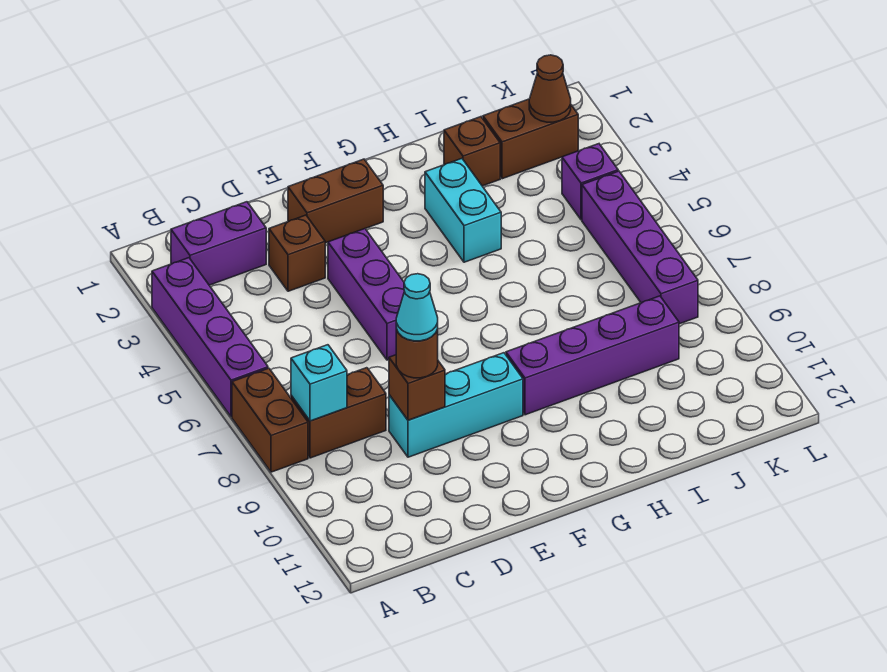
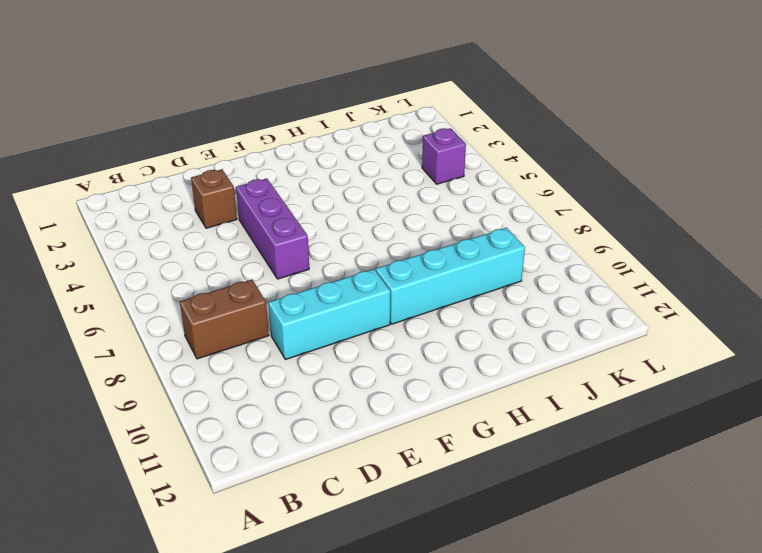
cyan 1x4 brick [376,228,525,324] -> purple 1x4 brick [506,296,679,415]
none -> purple 1x4 brick [152,258,268,417]
none -> brown 1x2 brick [232,368,308,472]
none -> purple 1x2 brick [171,202,266,285]

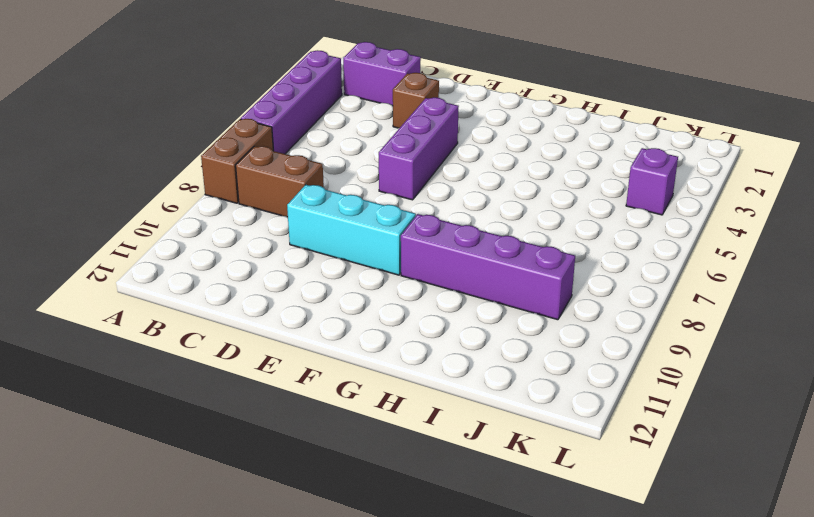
none -> brown 1x2 brick [288,159,383,243]
none -> cyan 1x2 brick [425,159,501,262]
none -> brown 1x1 brick [444,117,500,186]

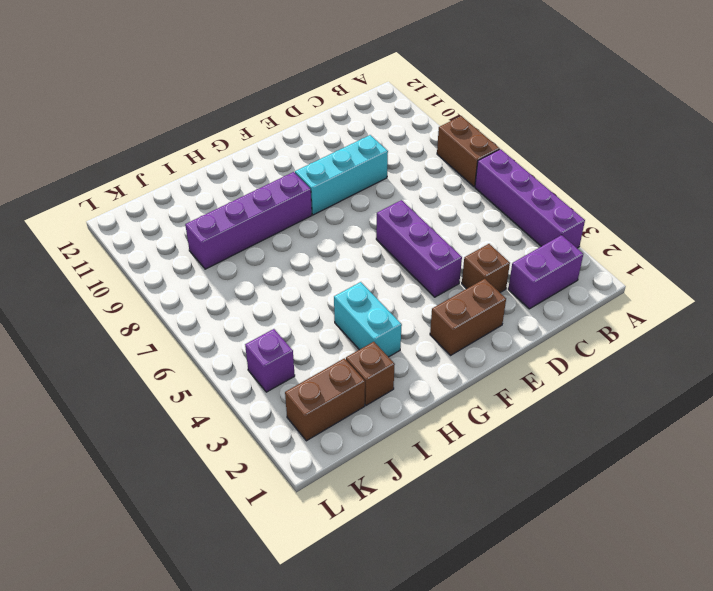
none -> brown 1x2 brick [291,368,386,458]
none -> purple 1x4 brick [582,171,698,324]
none -> cyan 1x1 brick [291,345,347,421]

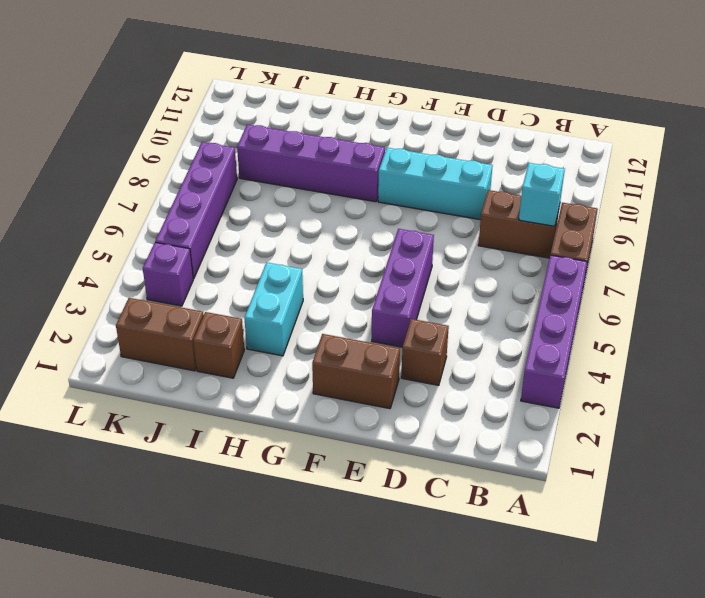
none -> purple 1x2 brick [171,202,266,285]
none -> brown 1x1 brick [389,355,445,420]
none -> brown 1x1 cone [529,55,571,122]

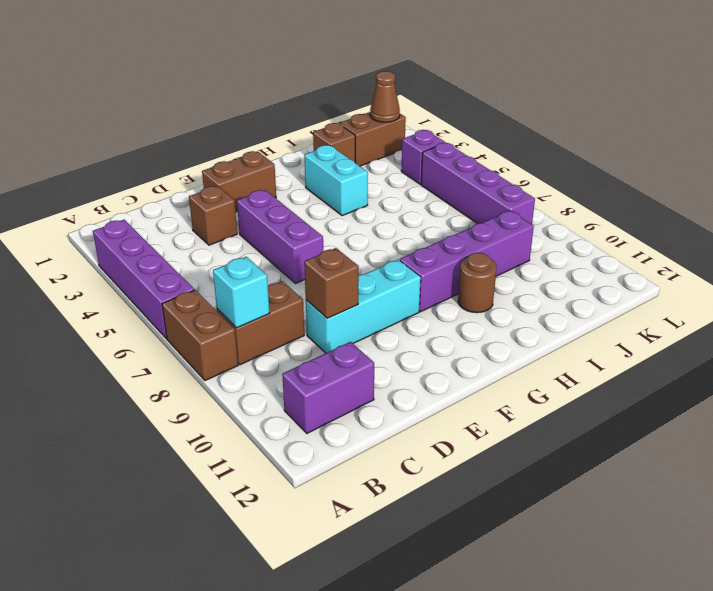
purple 1x2 brick [282,342,374,433] -> purple 1x2 brick moved to [171,202,266,285]
brown 1x1 round brick [458,253,497,313] -> brown 1x1 round brick moved to [396,329,438,378]
none -> cyan 1x1 cone [396,274,438,341]

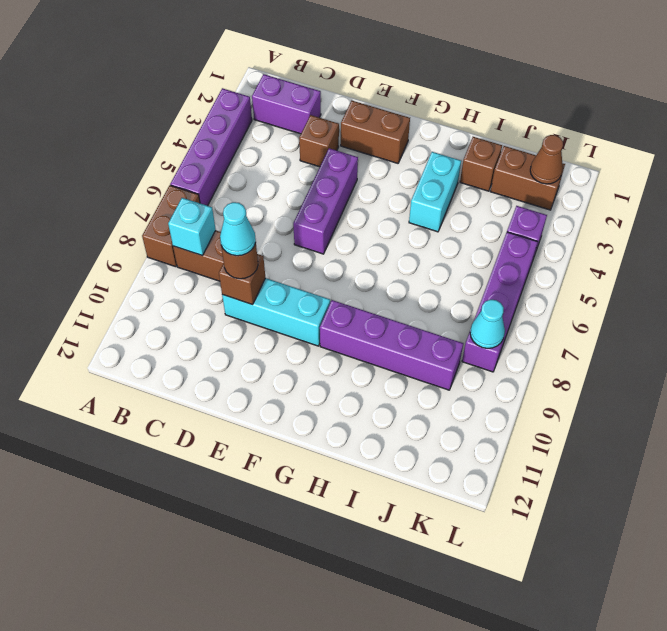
cyan 1x1 cone [470,300,505,348] -> none

